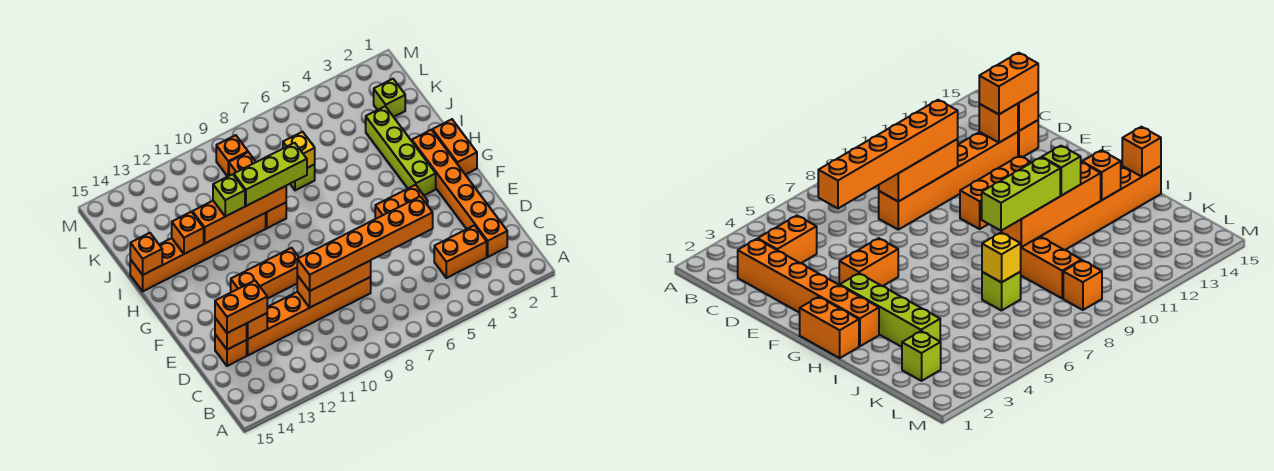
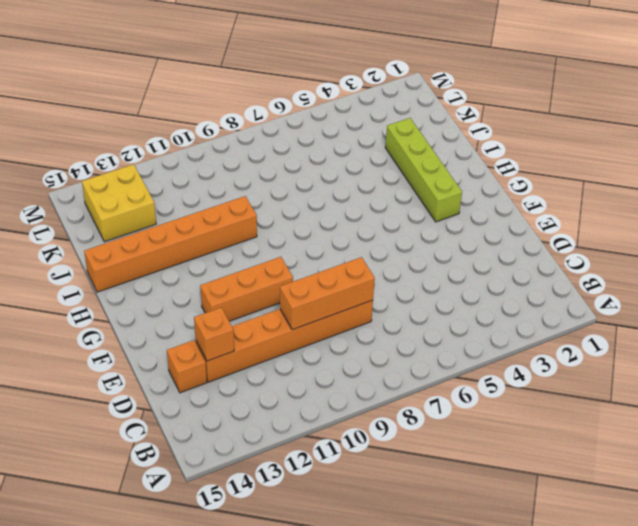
yellow 2x2 brick [82,164,156,242] -> none
none -> orange 1x6 brick [412,130,507,257]
none -> orange 1x2 brick [434,225,487,278]
none -> orange 1x2 brick [375,185,428,219]

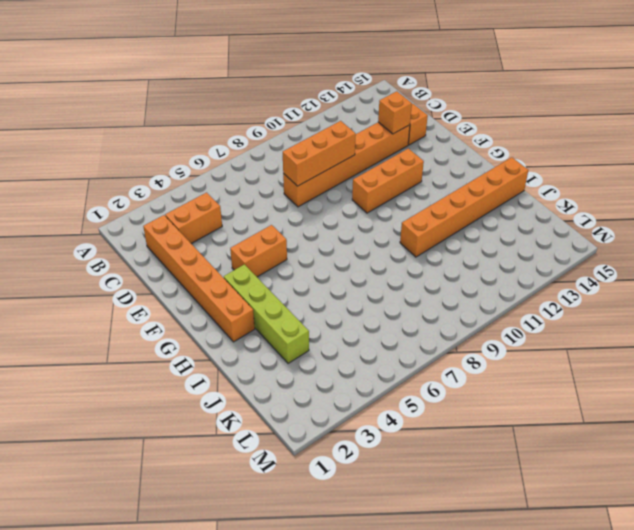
none -> orange 1x2 brick [432,119,477,175]
none -> orange 1x3 brick [229,152,286,228]
none -> lime 1x1 brick [290,164,315,190]

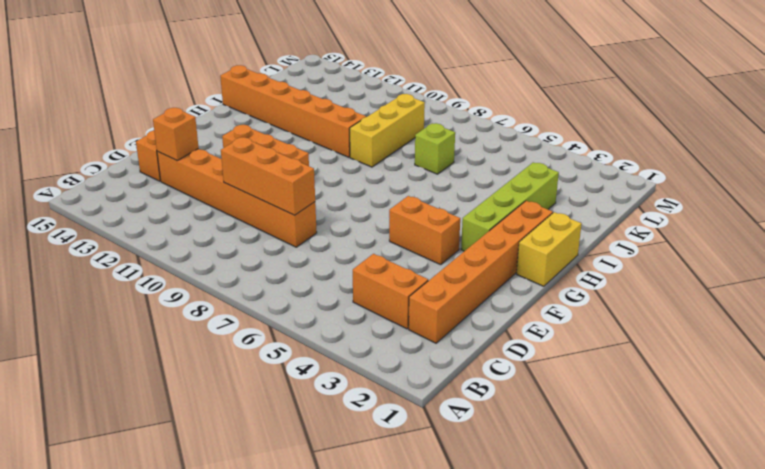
yellow 1x2 brick [516,212,582,286] -> orange 1x2 brick [432,119,477,175]
yellow 1x3 brick [350,94,425,167] -> orange 1x3 brick [229,152,286,228]
none -> lime 1x1 brick [374,79,405,117]
none -> orange 1x1 brick [216,135,248,177]
none -> orange 1x1 brick [215,318,247,350]

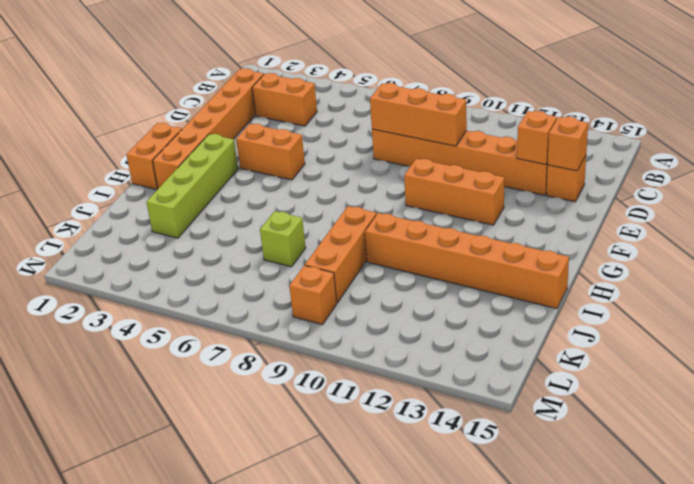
none -> lime 1x1 brick [374,79,405,117]
none -> orange 1x4 brick [192,186,286,243]
none -> orange 1x1 brick [172,212,204,254]

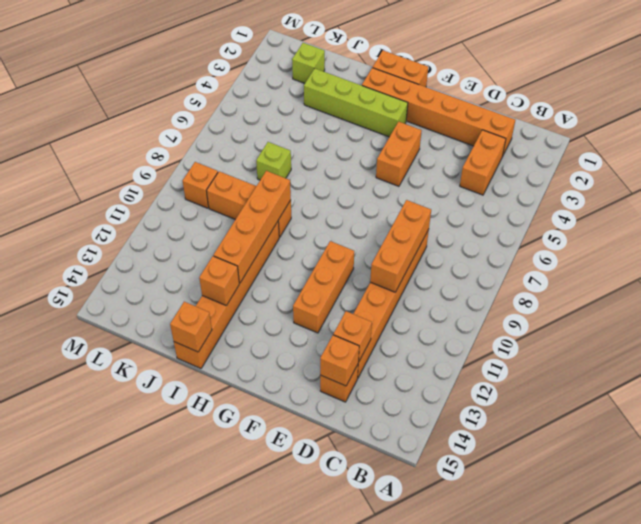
none -> yellow 1x1 brick [283,132,315,168]
none -> orange 1x6 brick [297,196,433,291]
none -> orange 1x2 brick [215,281,267,333]

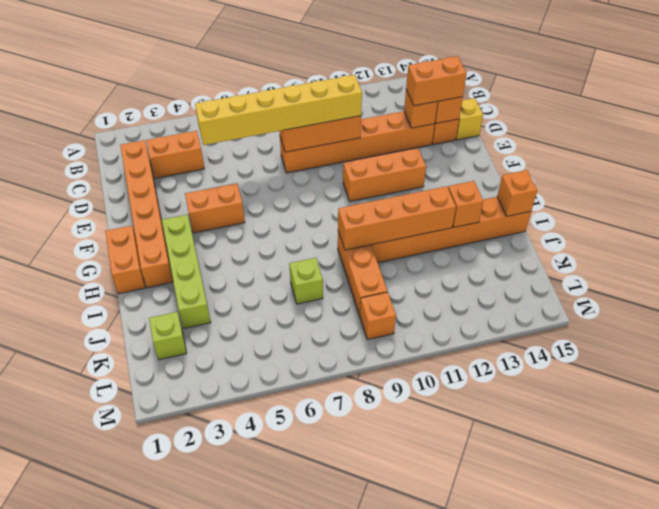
yellow 1x6 brick [195,75,362,145] -> orange 1x6 brick [297,196,433,291]
yellow 1x1 brick [456,98,483,140] -> yellow 1x1 brick moved to [283,132,315,168]
none -> lime 1x3 brick [234,143,307,206]
none -> lime 1x1 brick [213,174,245,217]

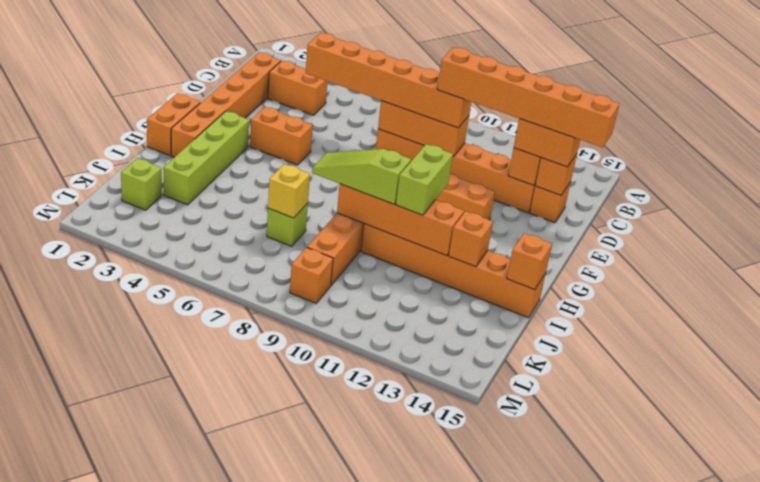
orange 1x6 brick [437,47,619,147] -> none
lime 1x2 brick [396,144,453,215] -> lime 1x1 brick [213,174,245,217]
lime 1x3 slope [312,149,411,204] -> lime 1x3 brick [234,143,307,206]

